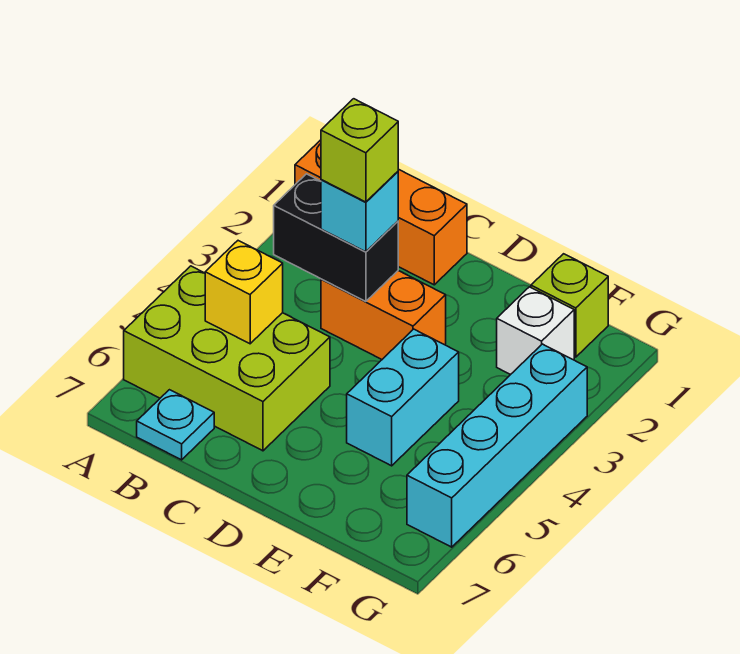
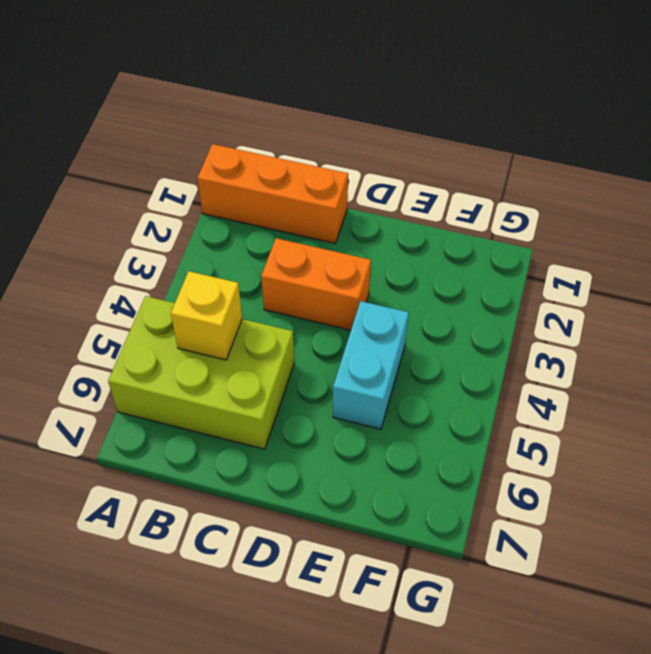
none -> cyan 1x1 plate [137,390,214,460]
none -> lime 1x1 brick [531,254,608,357]
none -> white 1x1 brick [497,287,574,375]

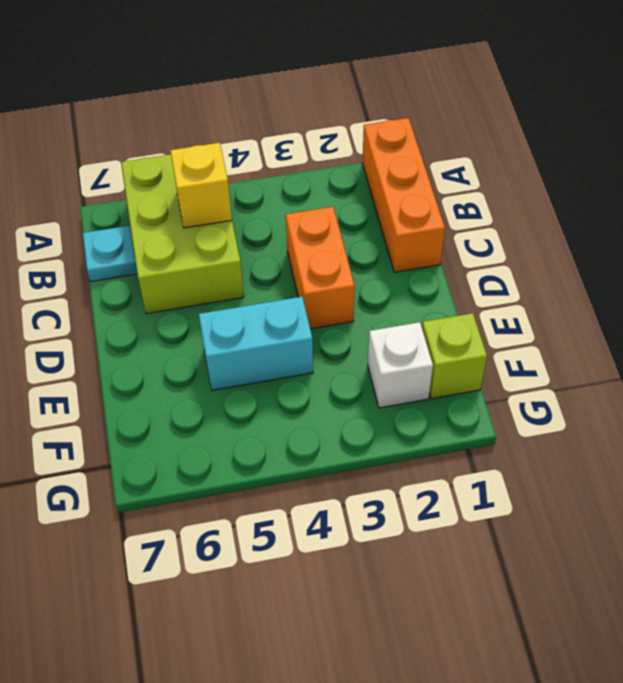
none -> cyan 1x4 brick [407,344,587,547]
none -> black 1x2 brick [274,174,398,302]
none -> cyan 1x1 brick [321,172,398,252]

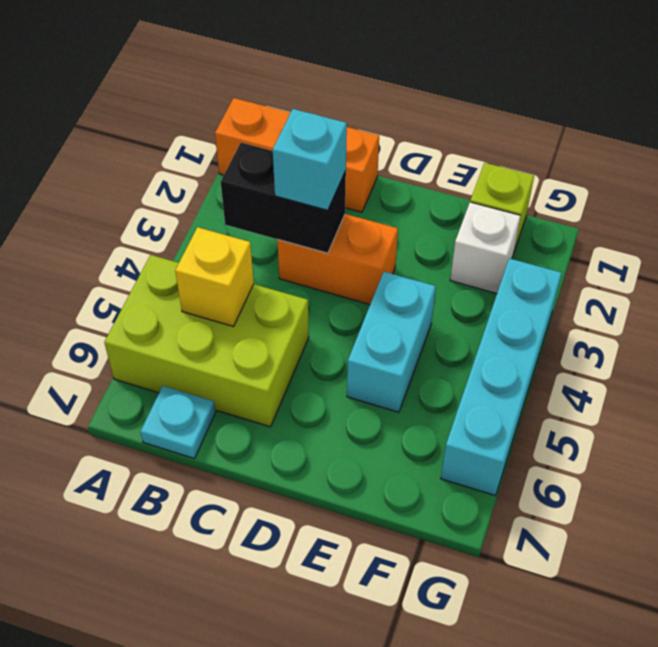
none -> lime 1x1 brick [321,99,398,202]

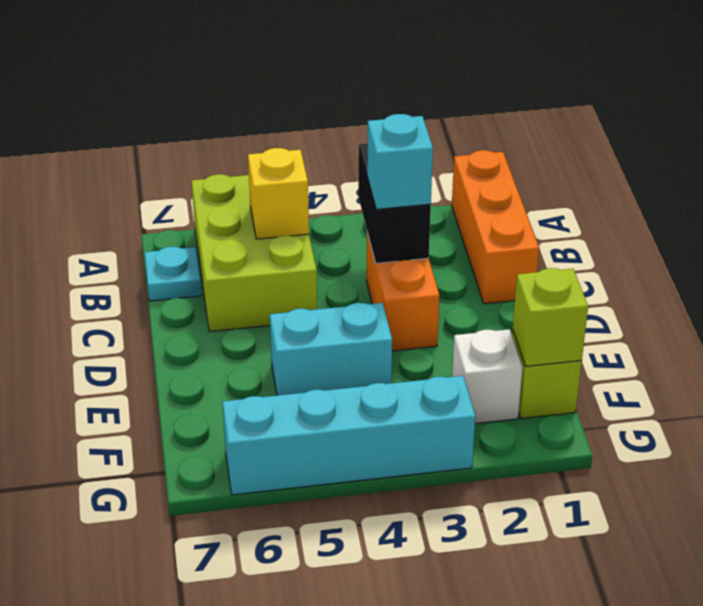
lime 1x1 brick [513,268,588,366] -> lime 1x1 brick moved to [321,99,398,202]

